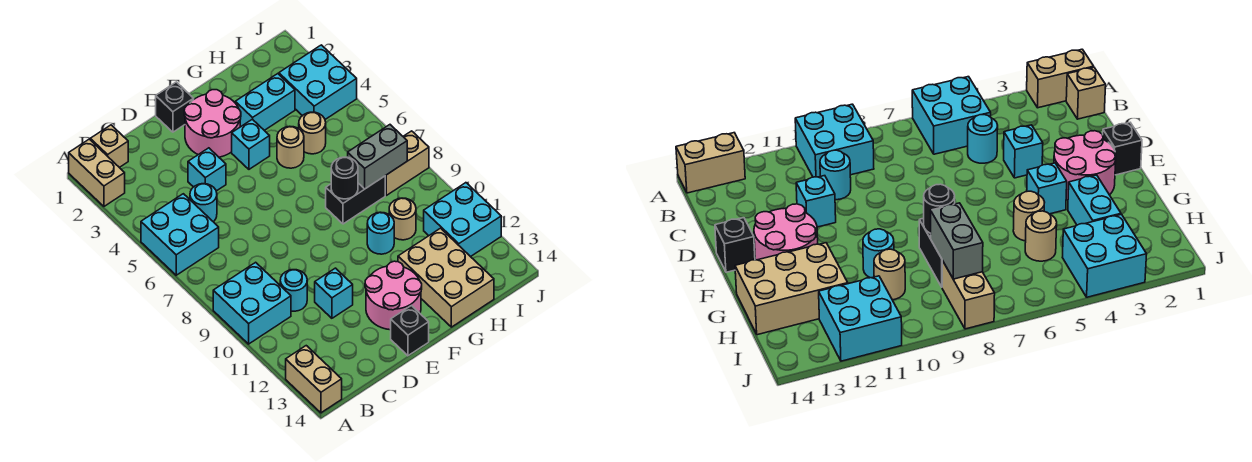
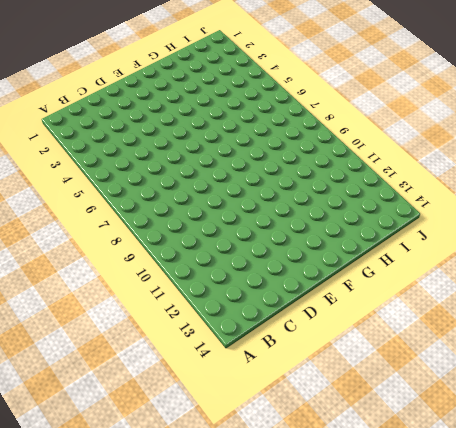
none -> tan 1x2 brick [69,139,125,206]
none -> cyan 2x2 brick [141,194,219,275]
none -> cyan 2x2 brick [213,262,291,344]

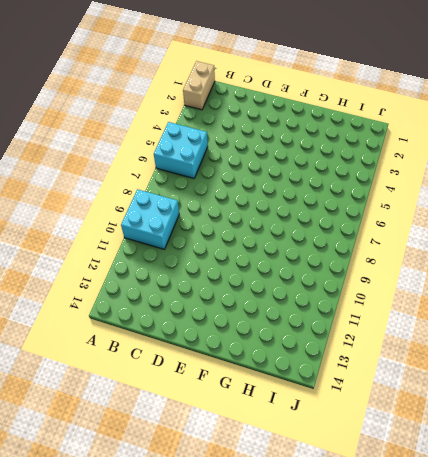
none -> tan 1x2 brick [286,346,342,413]
none -> tan 1x1 brick [90,125,128,167]
none -> cyan 1x1 round brick [190,184,217,222]

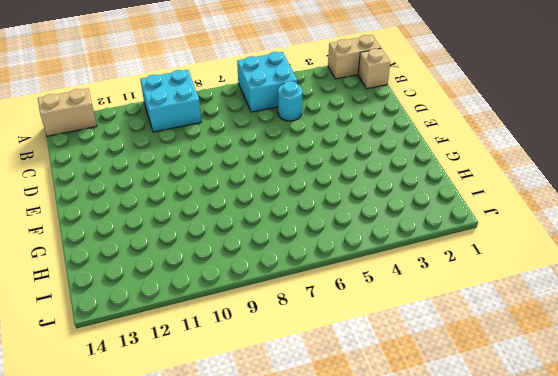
none -> cyan 1x1 round brick [280,270,307,311]
none -> cyan 1x1 brick [188,148,226,191]
none -> cyan 1x1 brick [315,268,353,318]

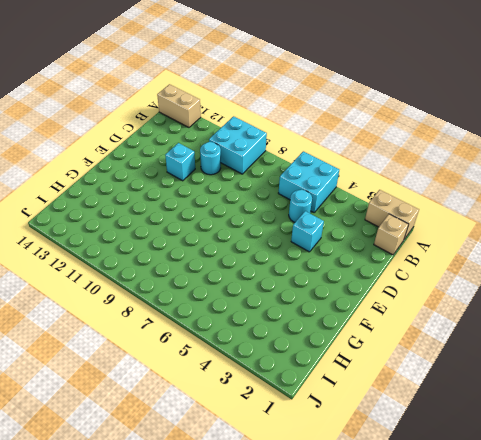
none -> black 1x1 brick [156,82,194,132]
none -> pink 2x2 round brick [184,90,241,157]
none -> pink 2x2 round brick [365,261,422,330]

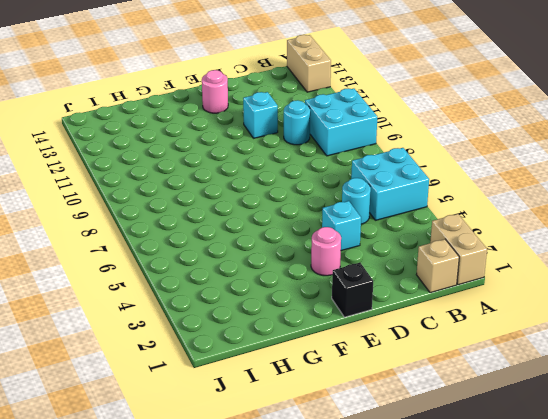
pink 1x1 round brick [311,227,341,276] -> pink 2x2 round brick [184,90,241,157]
pink 1x1 round brick [202,70,228,113] -> pink 2x2 round brick [365,261,422,330]
none -> black 1x1 brick [391,306,429,356]
none -> cyan 1x1 brick [232,119,270,169]
none -> cyan 1x2 brick [235,74,295,130]

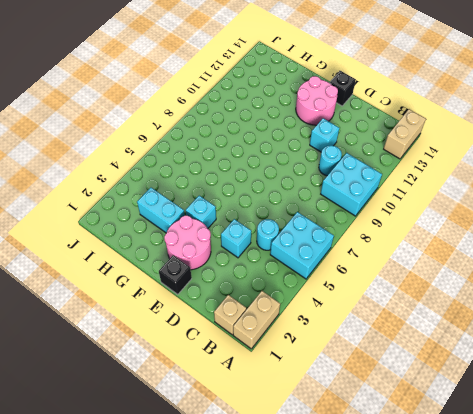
none -> tan 1x1 round brick [277,127,304,168]
none -> black 1x2 brick [326,176,385,224]
none -> cyan 1x1 round brick [367,212,394,254]

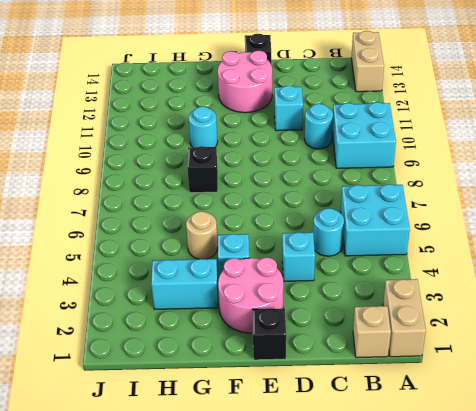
black 1x1 brick [187,146,218,193] -> black 1x2 brick [326,176,385,224]
none -> tan 2x3 brick [398,228,494,327]
none -> tan 1x1 round brick [298,112,326,154]
none -> tan 1x1 round brick [389,198,416,240]

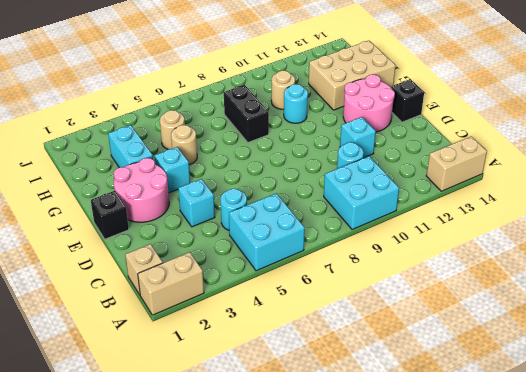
none -> cyan 2x2 brick [279,45,357,119]
none -> tan 1x2 brick [385,131,429,195]
none -> cyan 2x2 brick [424,183,501,257]

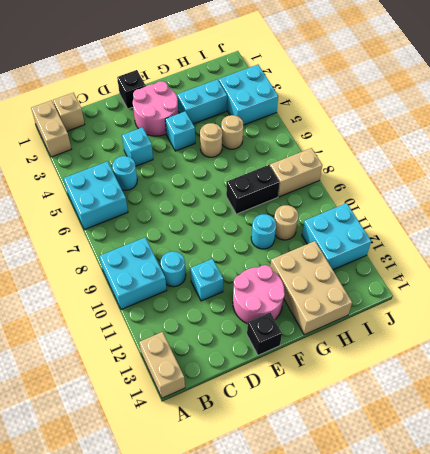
none -> black 1x1 round brick [331,157,358,199]
none -> grey 1x2 brick [348,125,407,189]

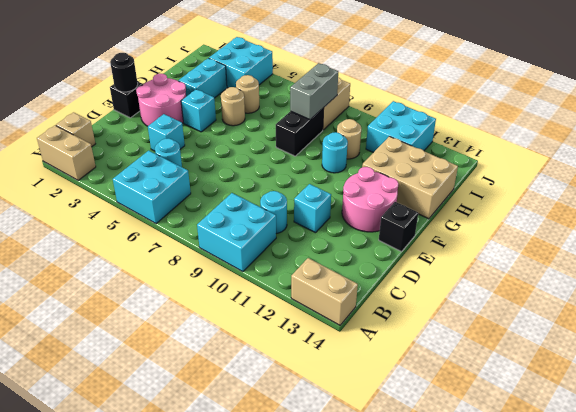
black 1x1 round brick [110,53,138,92] -> black 1x1 round brick moved to [331,157,358,199]

